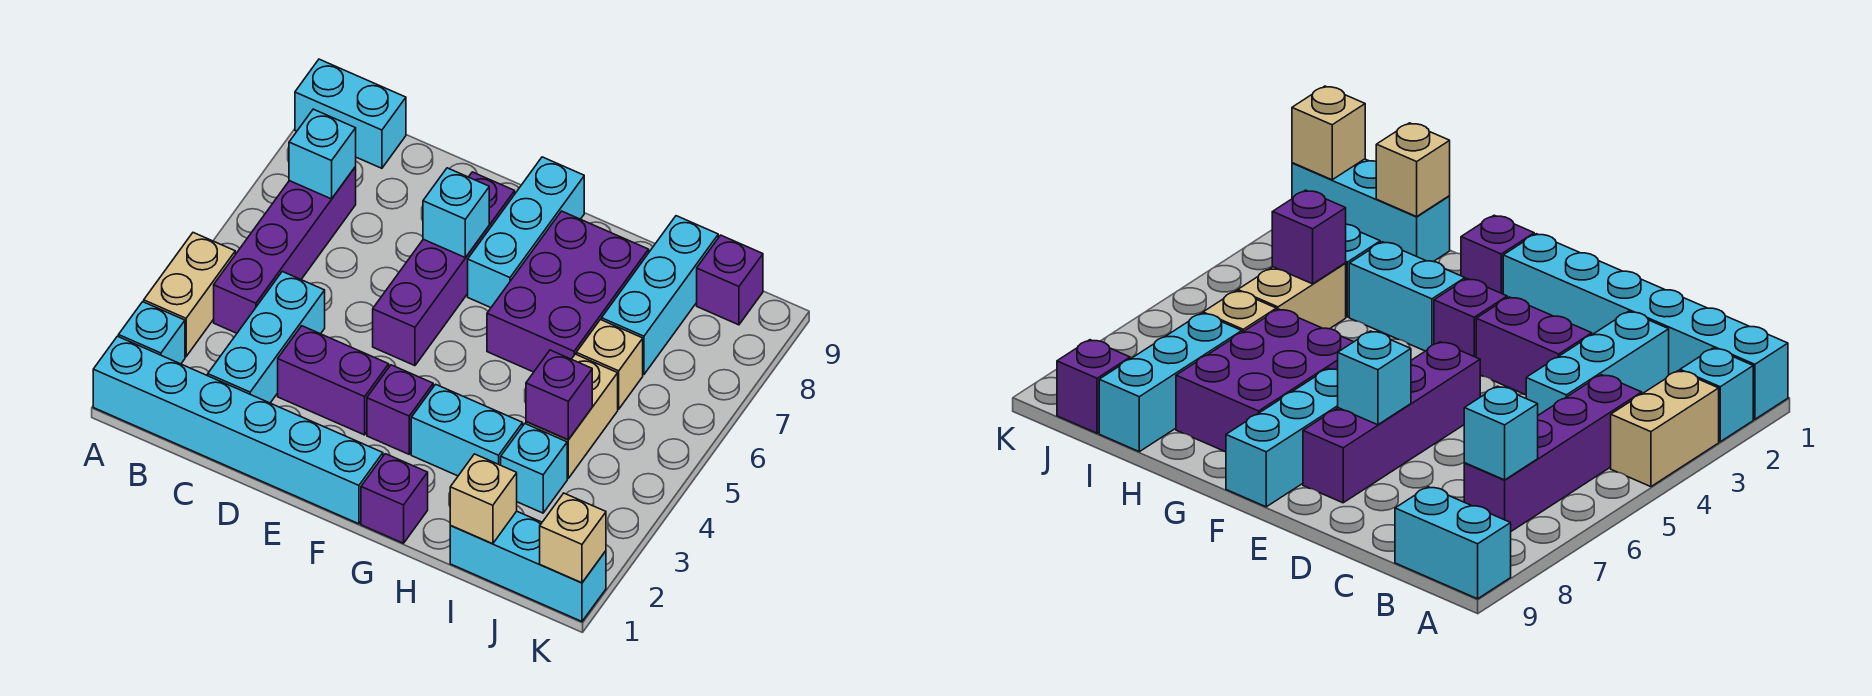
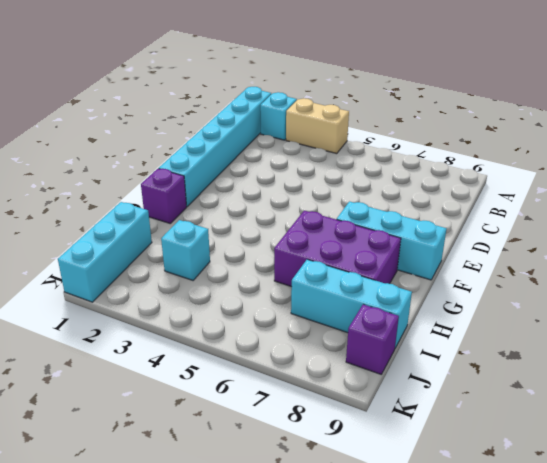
none -> cyan 1x2 brick [295,59,406,168]
none -> purple 1x4 brick [214,167,356,333]
none -> cyan 1x3 brick [208,272,325,403]

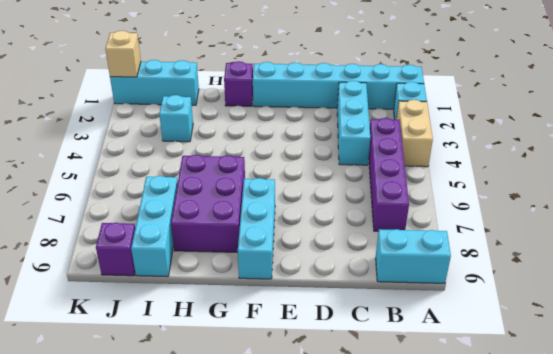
none -> purple 1x2 brick [278,326,389,435]
none -> purple 1x4 brick [373,172,515,366]
none -> purple 1x1 brick [367,365,433,454]

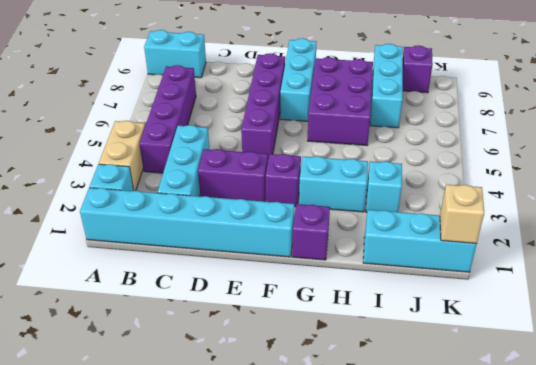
none -> tan 1x2 brick [526,354,618,478]
none -> tan 1x1 brick [576,320,643,409]
none -> cyan 1x1 brick [289,109,356,199]

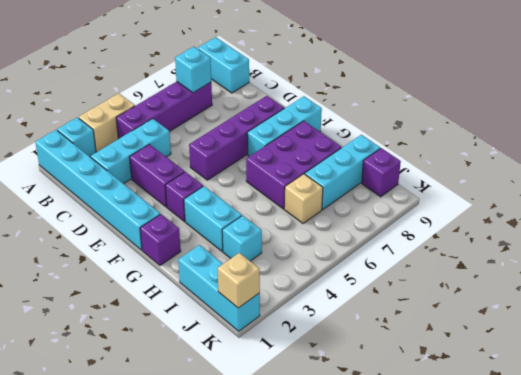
none -> tan 1x2 brick [526,354,618,478]
none -> cyan 1x1 brick [423,168,489,258]
none -> tan 1x1 brick [450,454,517,544]

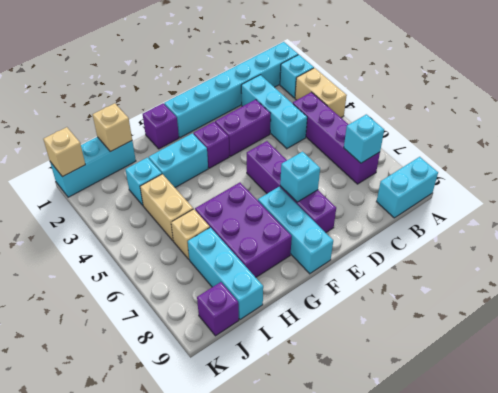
none -> purple 1x1 brick [526,350,592,440]

